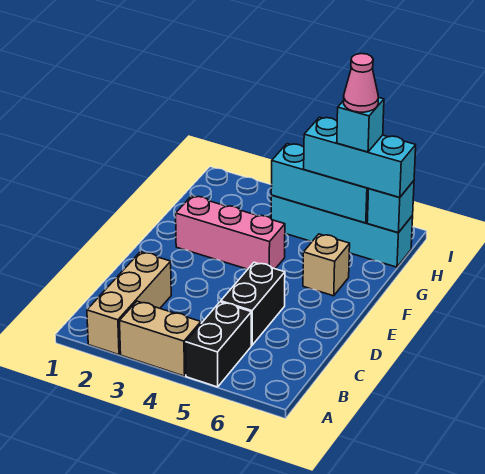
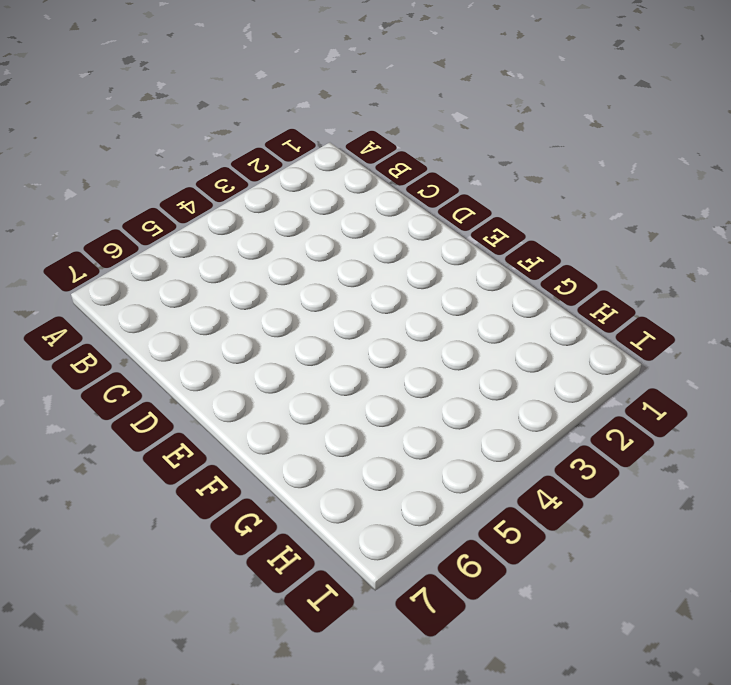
none -> tan 1x3 brick [87,252,171,355]
none -> tan 1x2 brick [120,301,201,376]
none -> black 1x2 brick [186,302,251,387]

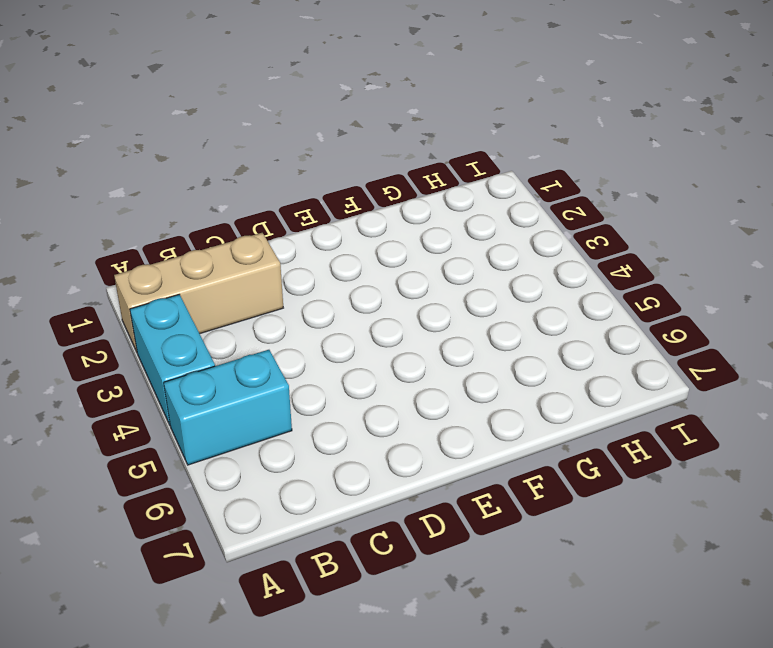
cyan 1x2 brick [130,294,215,425] -> tan 1x2 brick [120,301,201,376]
cyan 1x2 brick [164,350,292,465] -> black 1x2 brick [186,302,251,387]
none -> black 1x2 brick [221,262,285,345]
none -> pink 1x3 brick [176,196,285,269]
none -> tan 1x1 brick [303,234,350,296]

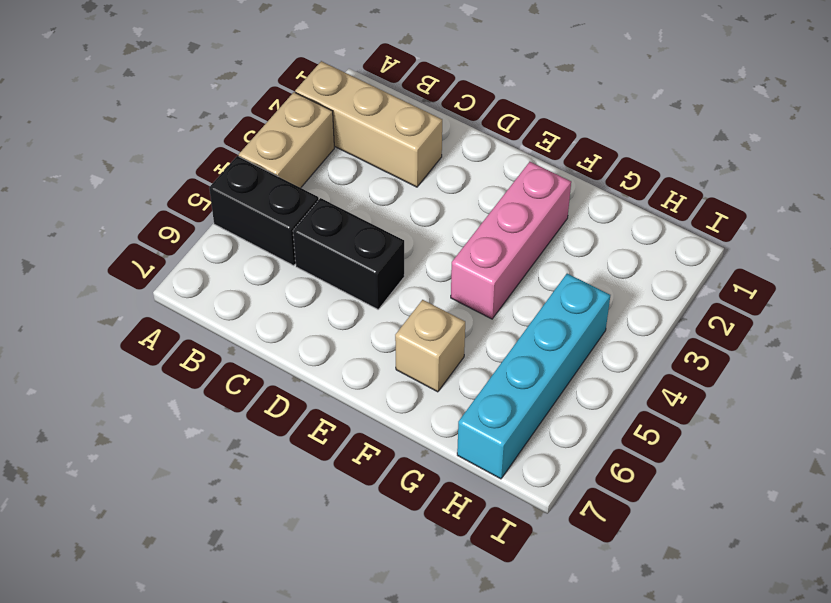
none -> cyan 1x3 brick [271,144,369,223]
none -> cyan 1x1 brick [367,181,414,233]
none -> cyan 1x3 brick [304,117,416,198]

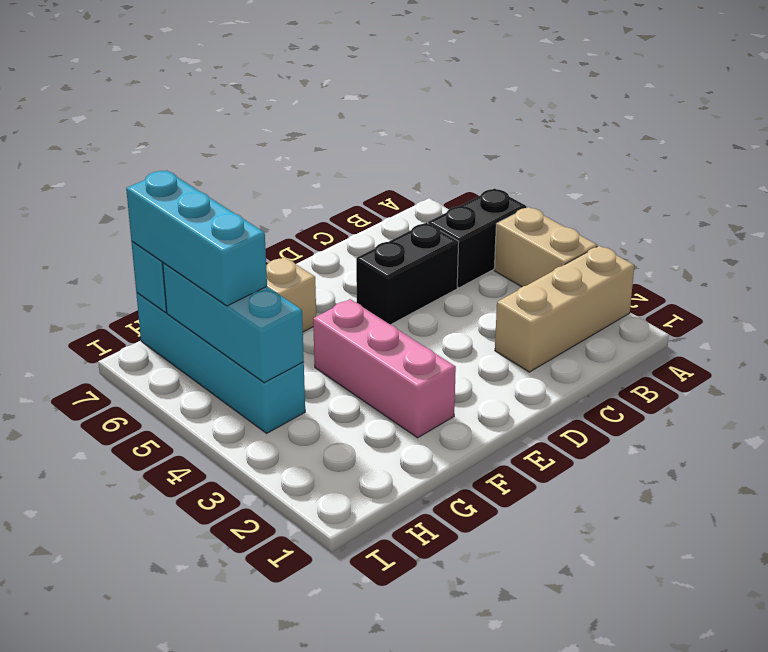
none -> cyan 1x1 brick [337,97,384,152]
none -> pink 1x1 cone [344,54,378,112]

